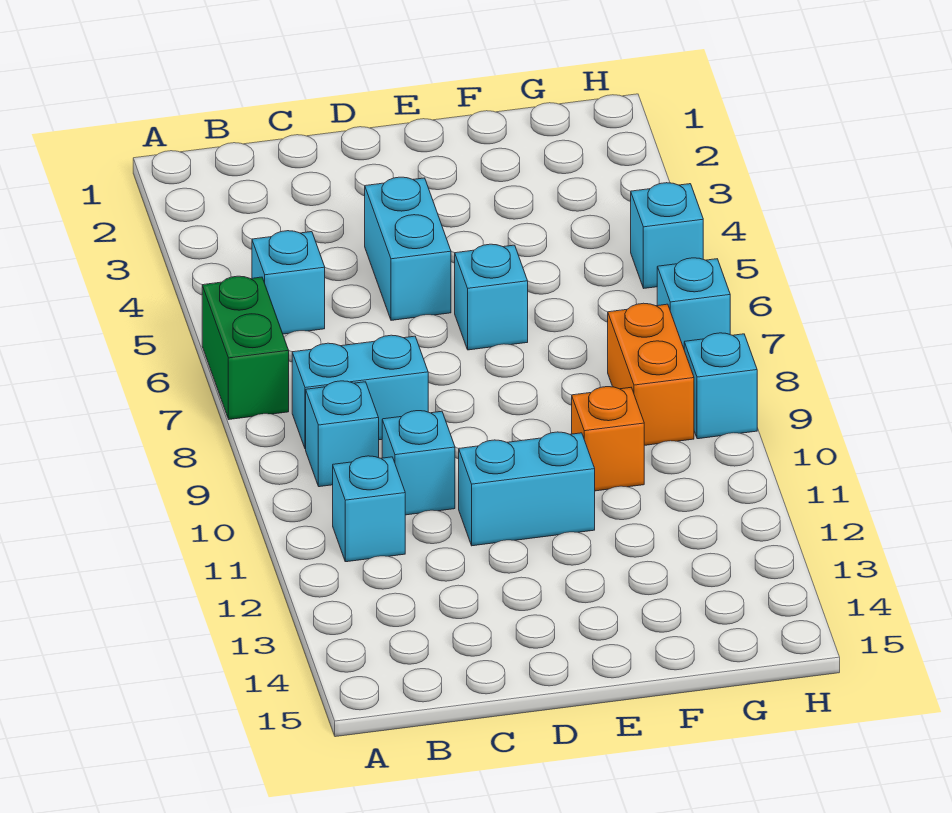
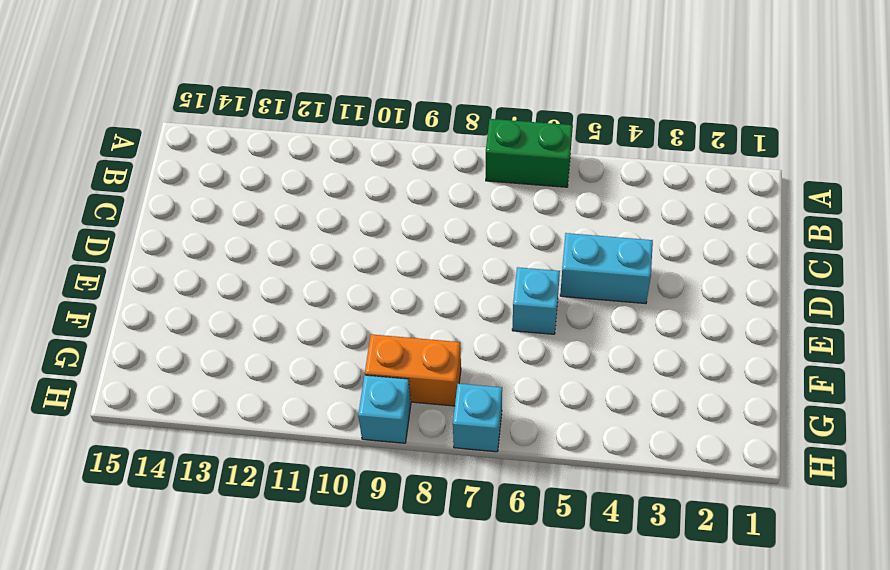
none -> cyan 1x1 brick [252,231,325,334]
none -> cyan 1x2 brick [292,335,428,449]
none -> cyan 1x1 brick [306,381,379,487]

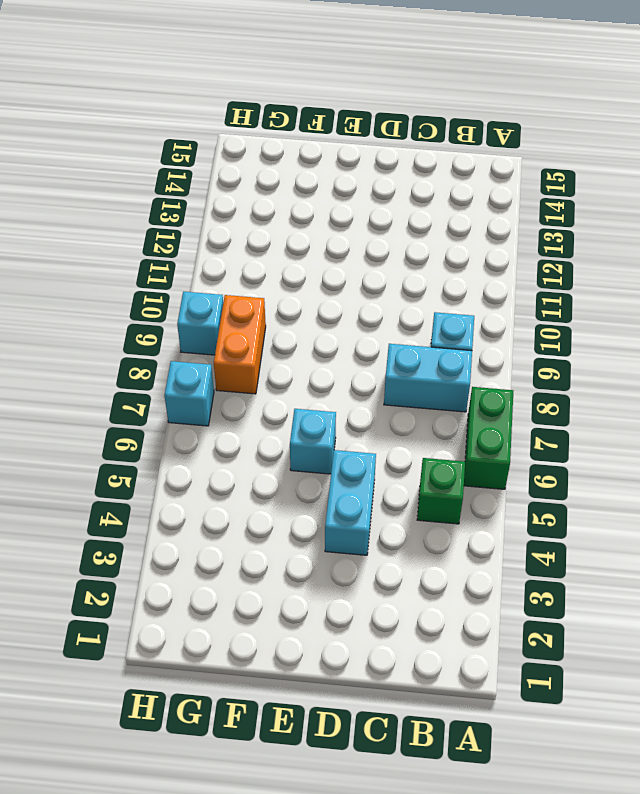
green 1x1 brick [417,458,465,524] -> cyan 1x1 brick [252,231,325,334]
none -> cyan 1x1 brick [333,456,405,562]
none -> cyan 1x1 brick [382,411,455,515]
none -> cyan 1x2 brick [459,432,595,546]

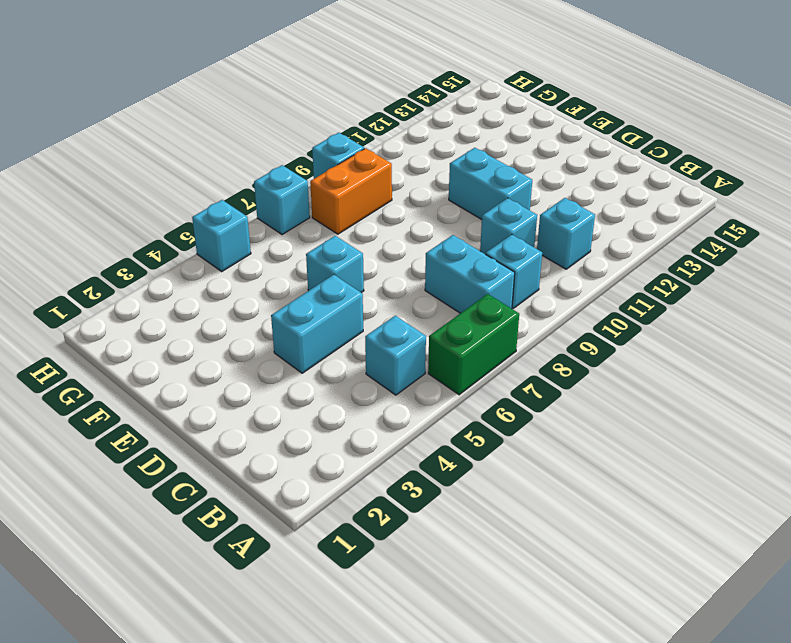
none -> orange 1x1 brick [572,387,644,491]

